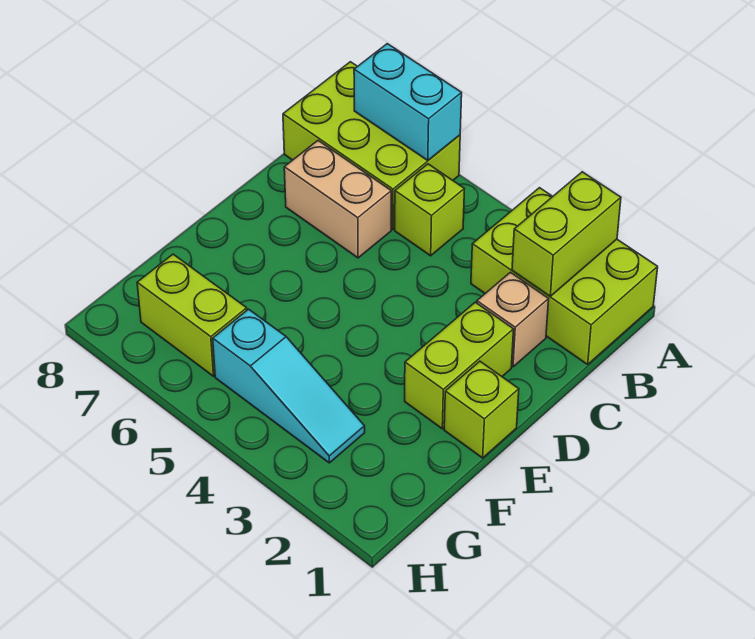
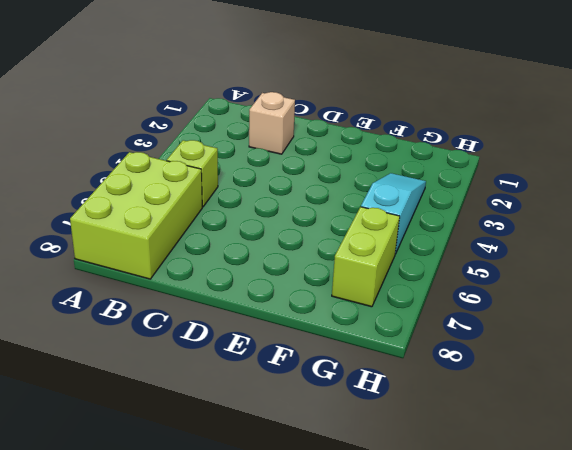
none -> lime 2x3 brick [471,188,658,364]
none -> tan 1x2 brick [284,141,391,258]

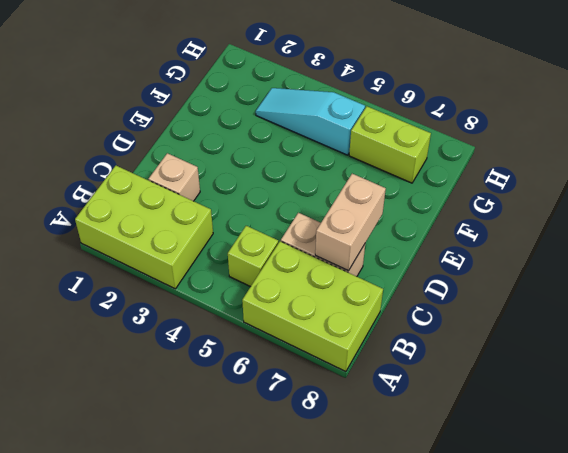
tan 1x2 brick [315,174,386,271] -> none
none -> lime 1x2 brick [405,302,514,429]
none -> lime 1x1 brick [444,361,519,458]

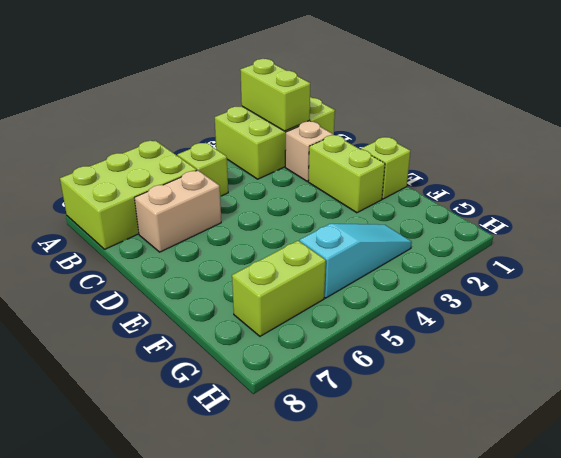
none -> cyan 1x2 brick [354,44,462,160]

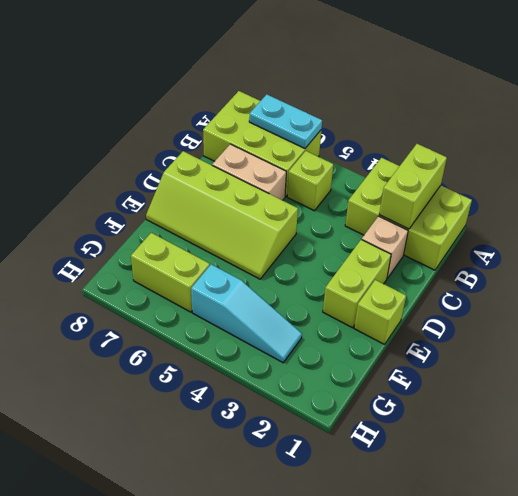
cyan 1x2 plate [249,94,322,148] -> cyan 1x2 brick [354,44,462,160]
lime 2x4 slope [146,151,298,279] -> none

